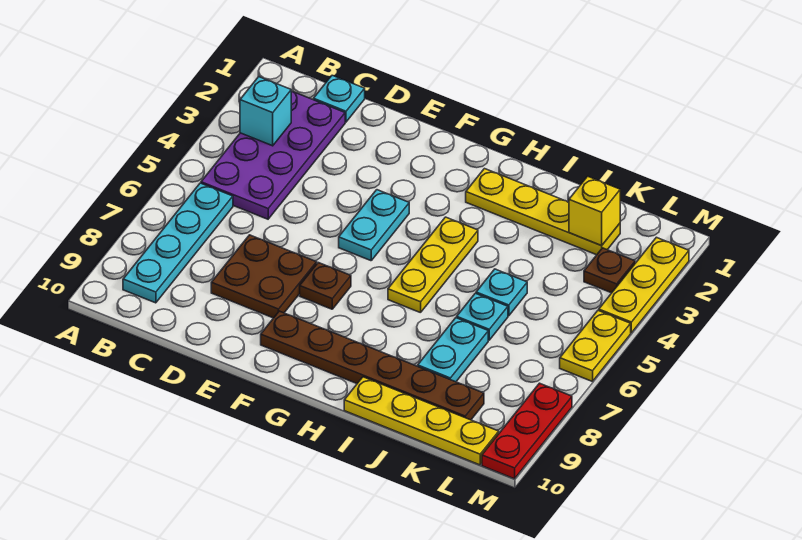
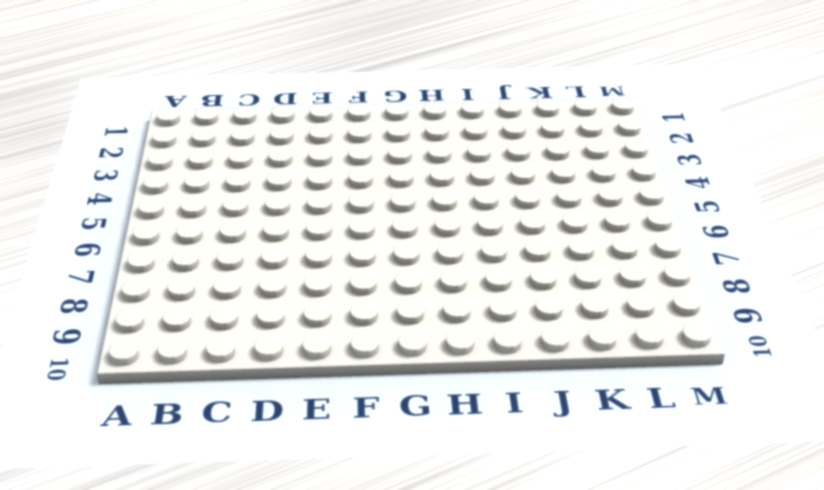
none -> purple 2x4 plate [201,91,345,219]
none -> cyan 1x4 plate [123,183,233,303]
none -> cyan 1x1 plate [313,75,365,122]

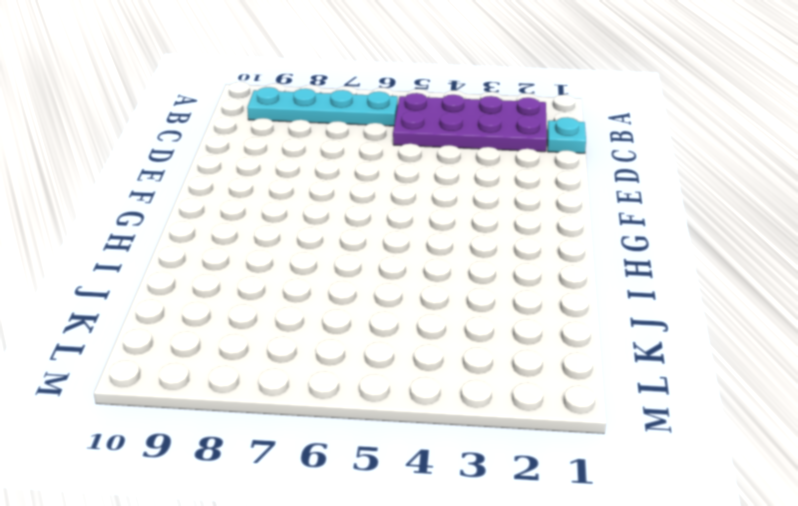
none -> brown 2x2 plate [211,235,317,318]
none -> cyan 1x2 plate [339,190,409,261]
none -> brown 1x1 plate [300,263,351,309]

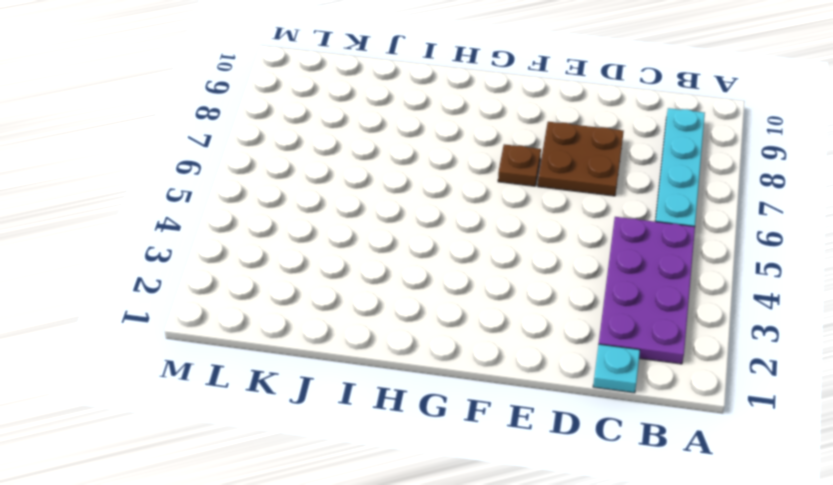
none -> cyan 1x2 plate [339,190,409,261]
none -> brown 1x6 plate [261,311,484,420]
none -> yellow 1x4 plate [466,169,620,255]

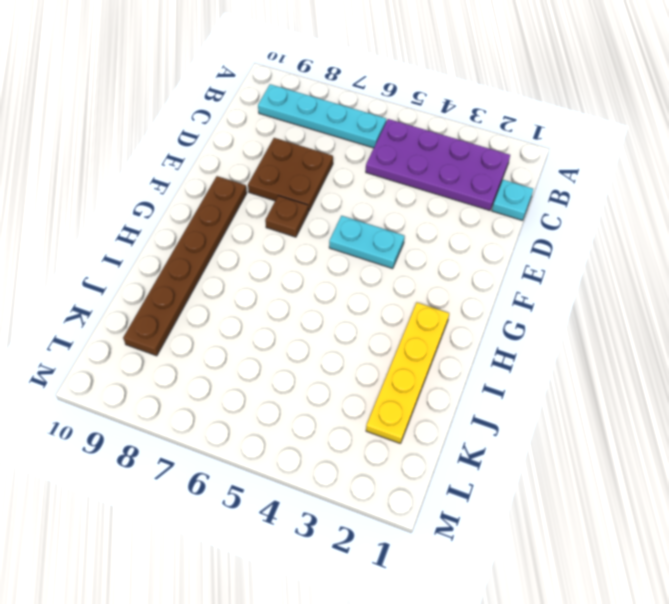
none -> yellow 1x3 plate [388,217,478,313]
none -> yellow 1x4 plate [344,377,499,465]
none -> cyan 1x1 plate [476,269,527,316]

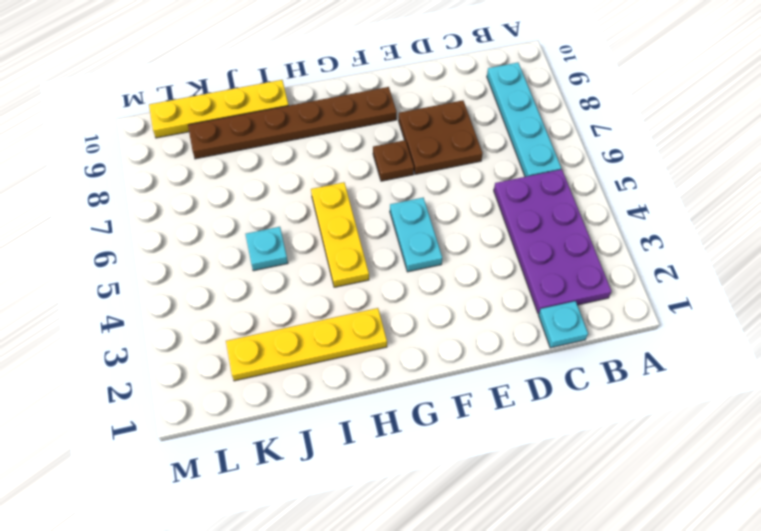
none -> cyan 1x1 plate [457,293,508,340]
none -> cyan 1x2 plate [418,318,488,382]
none -> brown 1x1 plate [584,248,635,293]

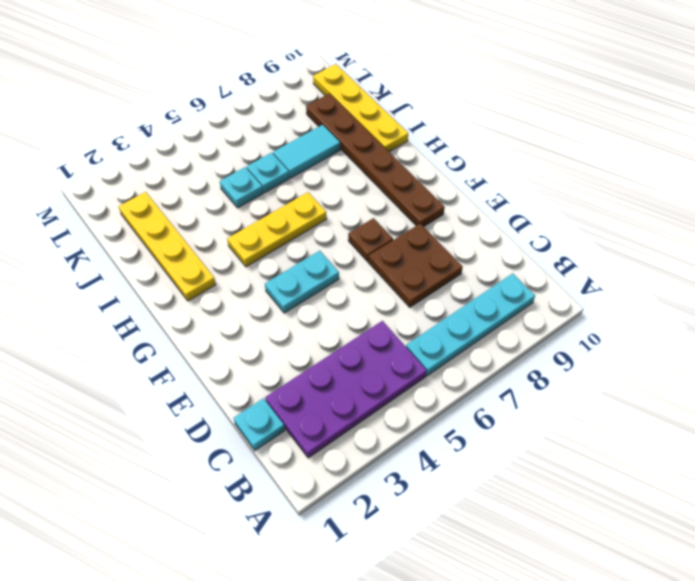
cyan 1x2 tile [273,125,340,178] -> cyan 1x2 plate [418,318,488,382]
none -> brown 1x1 plate [584,248,635,293]
none -> yellow 1x3 plate [599,237,689,333]
none -> yellow 1x2 plate [560,310,631,382]

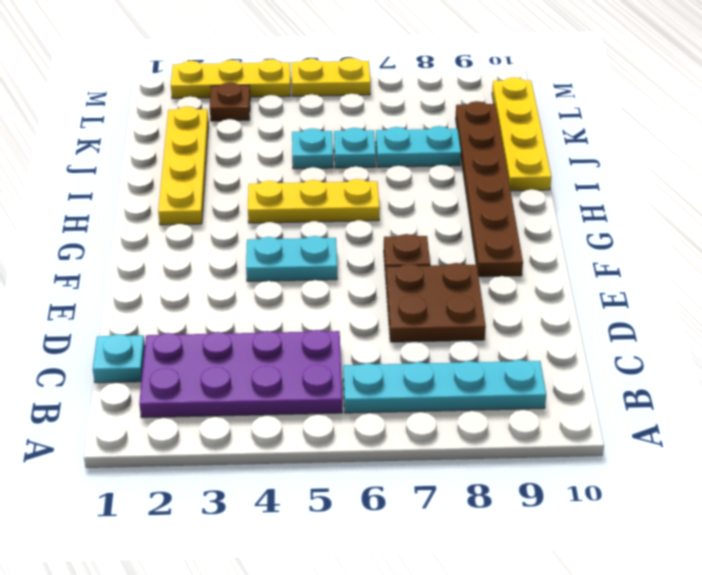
none -> red 1x3 plate [482,383,572,479]
none -> cyan 1x1 brick [240,77,291,146]
none -> yellow 1x1 brick [569,176,620,246]

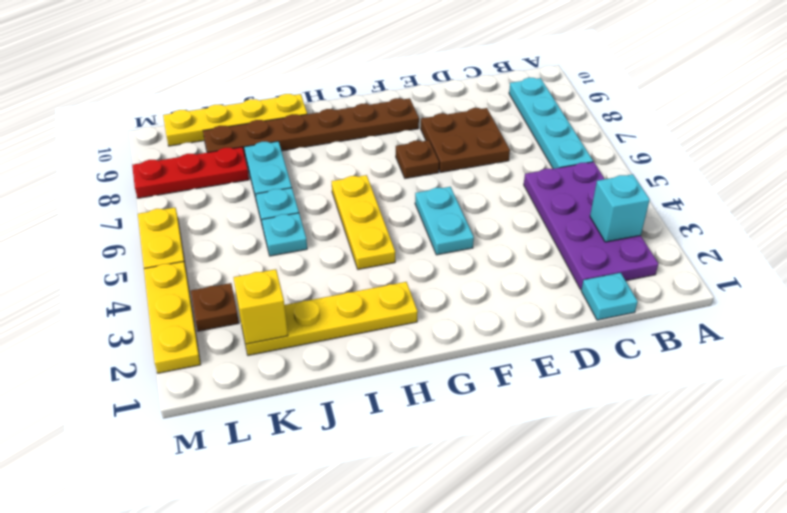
red 1x3 plate [132,147,249,198] -> red 1x3 plate turned to [482,383,572,479]

